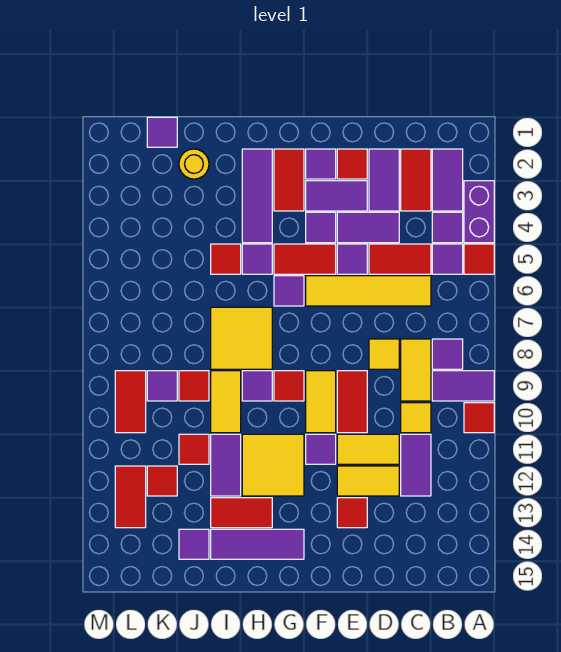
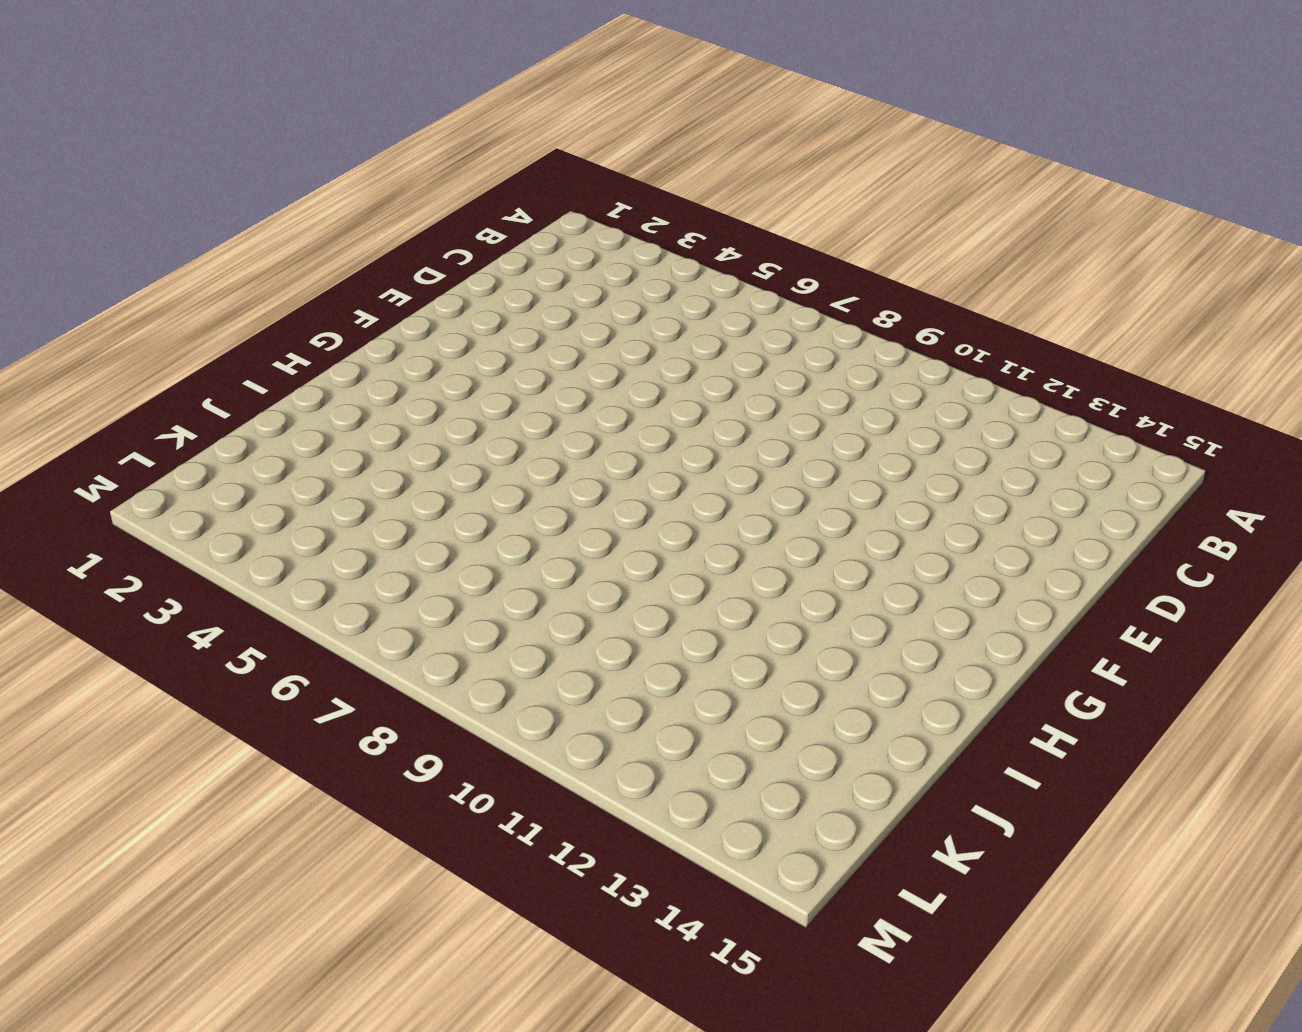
none -> purple 1x2 brick [464,181,494,243]
none -> red 1x1 tile [464,244,494,274]
none -> purple 1x2 tile [432,371,494,401]
none -> red 1x1 tile [464,403,494,433]

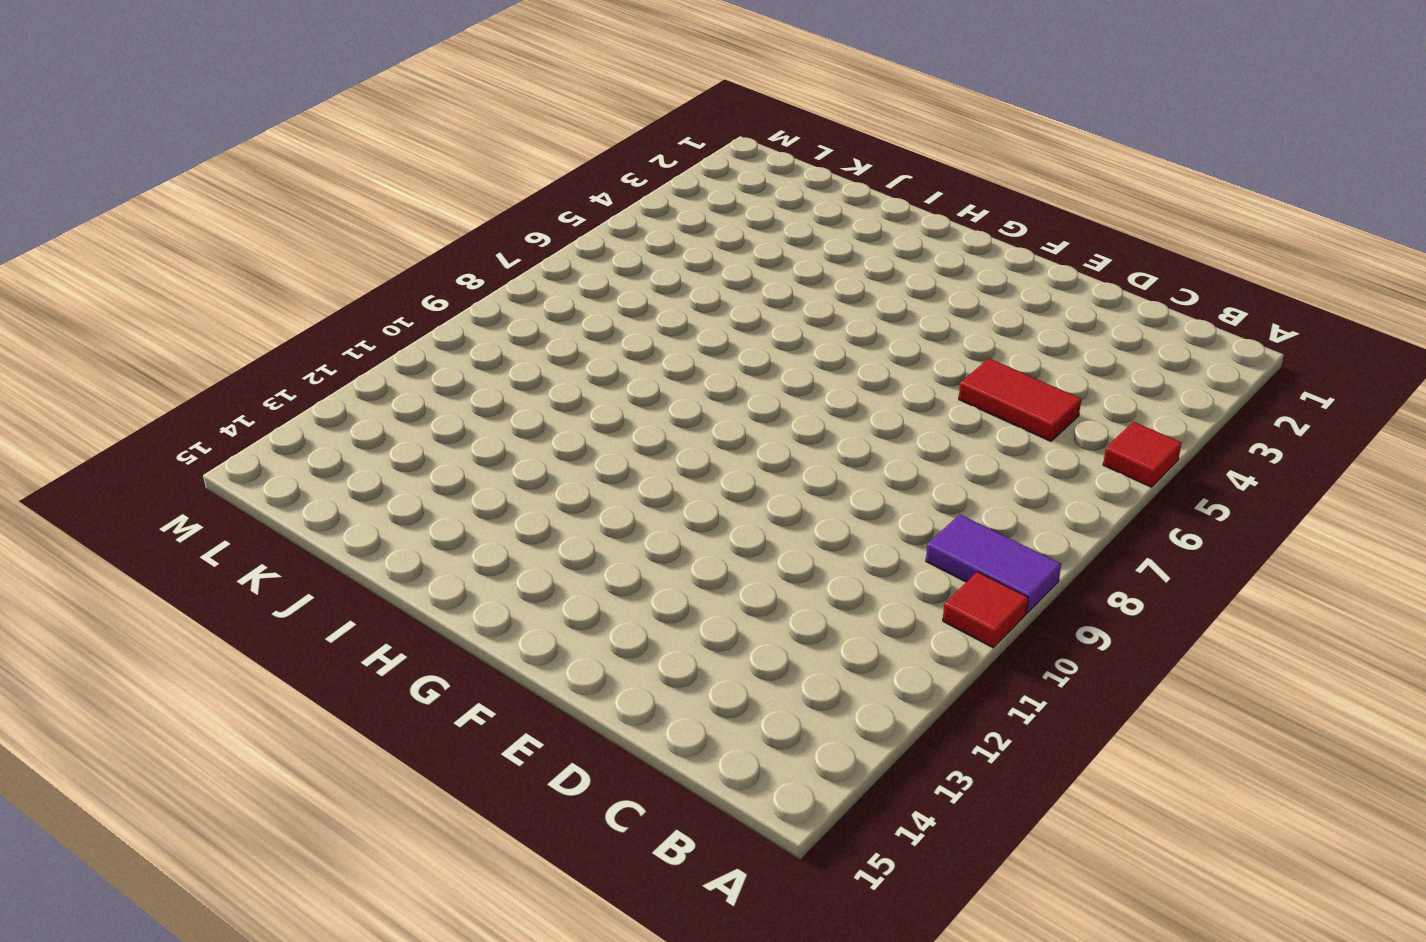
none -> purple 1x2 brick [464,181,494,243]
none -> purple 1x2 tile [432,149,463,211]
none -> purple 1x1 tile [432,212,463,243]
none -> purple 1x1 tile [432,244,463,274]

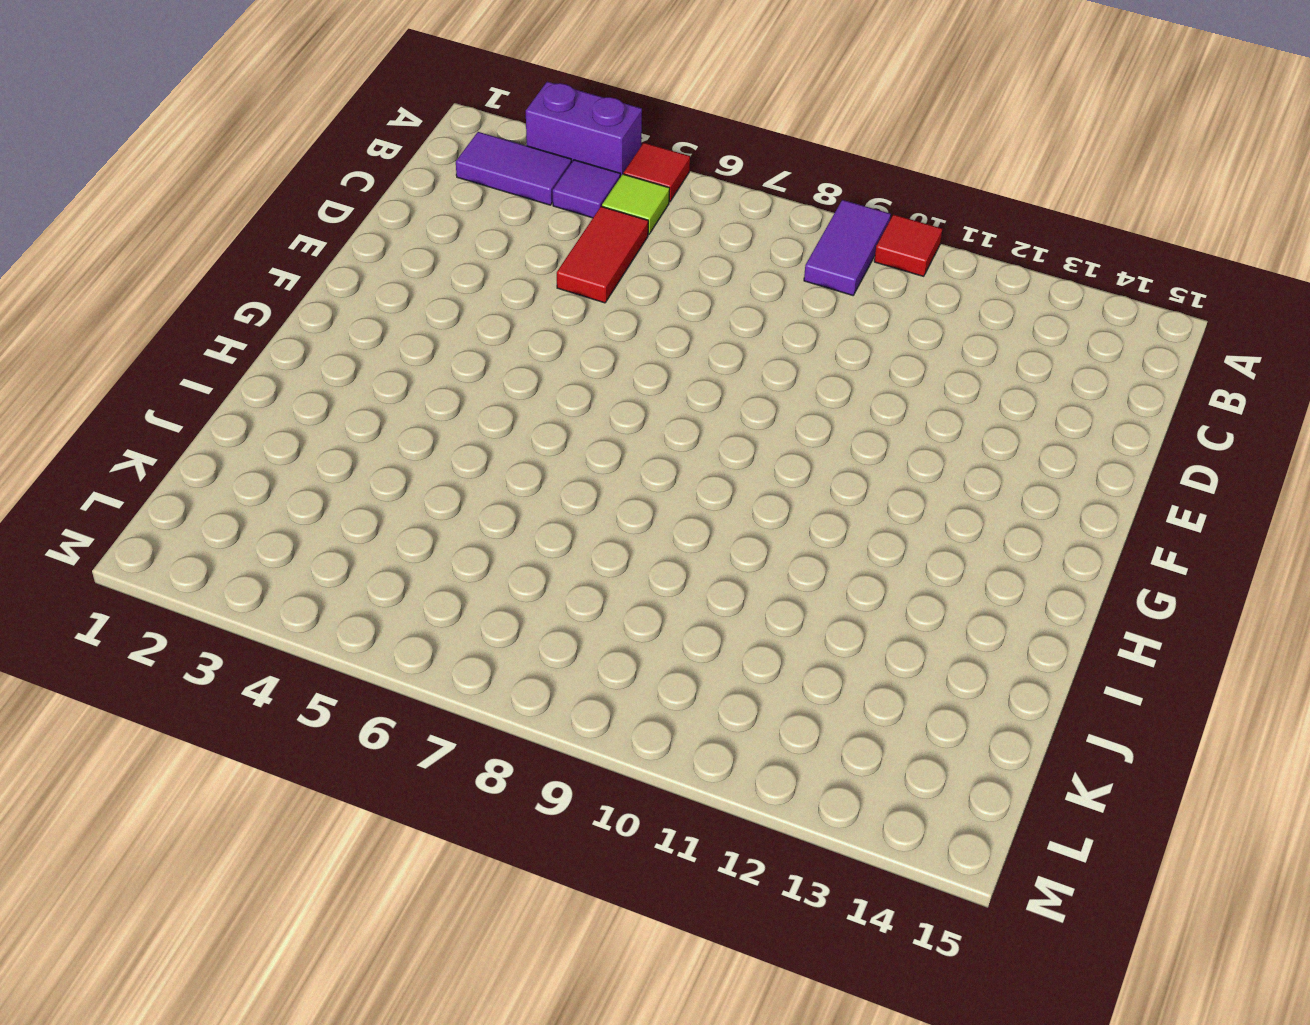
lime 1x1 tile [602,174,670,235] -> purple 1x1 tile [432,244,463,274]
none -> purple 1x1 tile [432,339,463,369]
none -> red 1x2 tile [401,149,431,211]
none -> yellow 1x4 tile [306,276,431,306]
none -> yellow 1x2 tile [401,339,431,401]

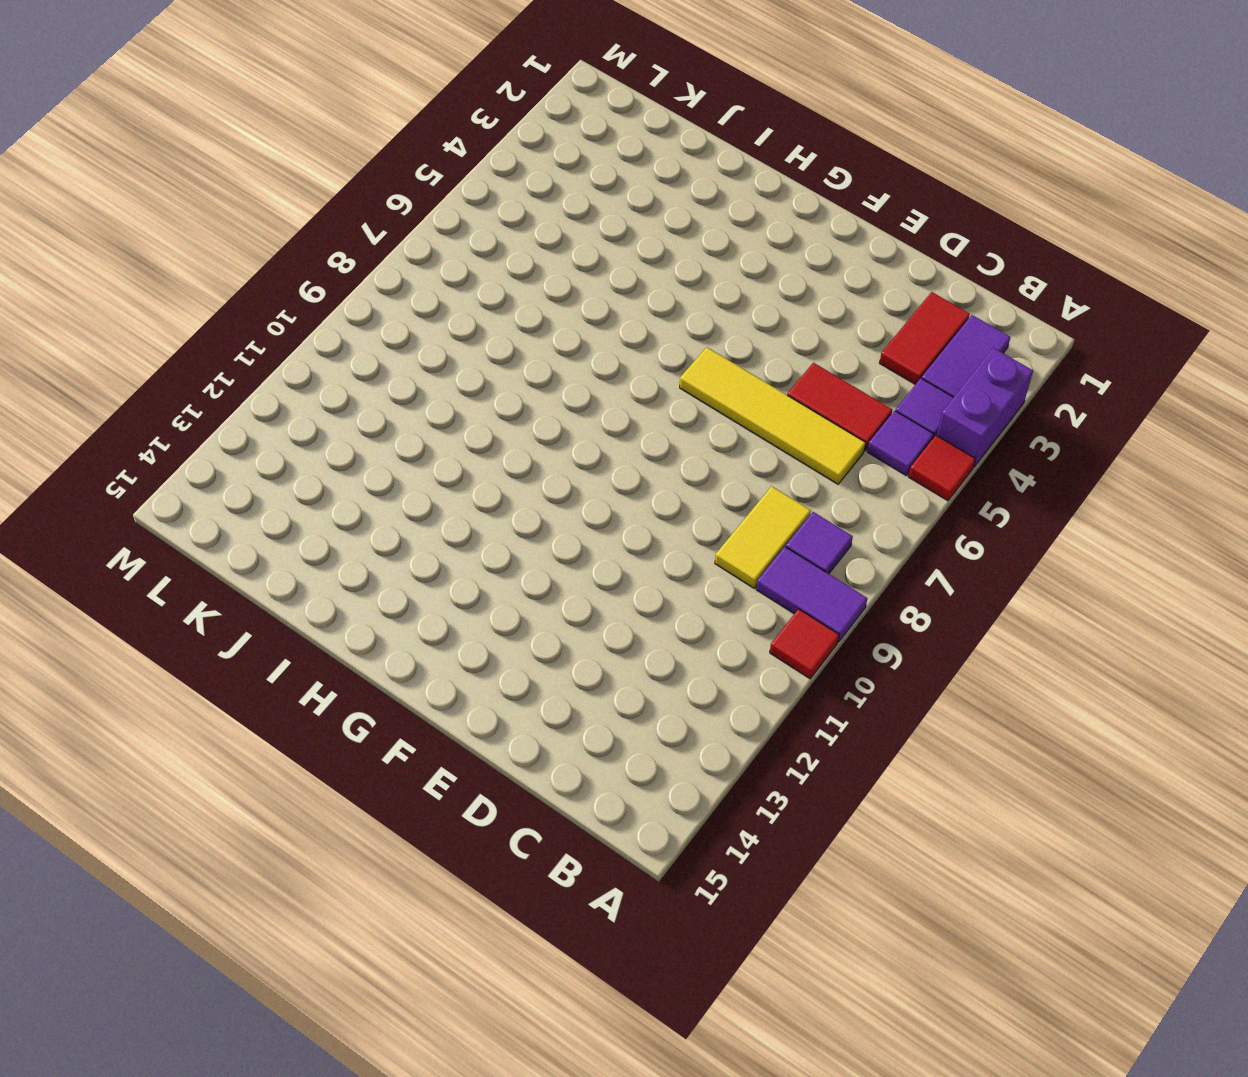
none -> yellow 1x1 tile [401,403,431,433]
none -> purple 1x2 tile [401,434,431,496]
none -> purple 1x2 tile [369,149,399,211]
none -> purple 1x2 tile [337,212,399,243]

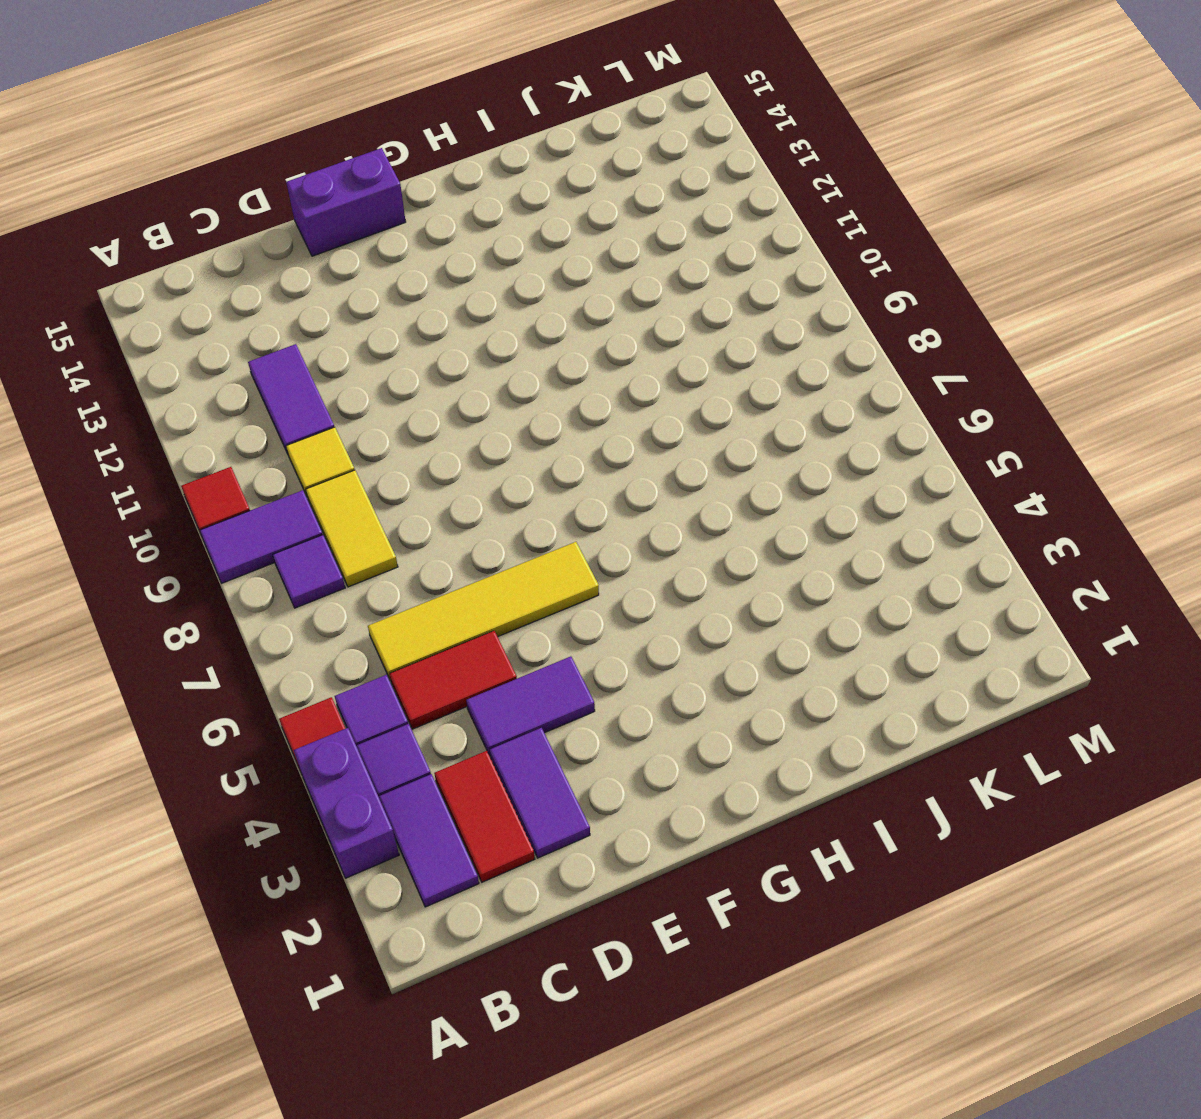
purple 1x2 brick [286,148,406,256] -> none
none -> yellow 1x1 tile [369,339,399,369]
none -> yellow 1x2 tile [337,434,399,464]
none -> yellow 1x2 tile [337,466,399,496]
none -> red 1x1 tile [337,149,367,179]

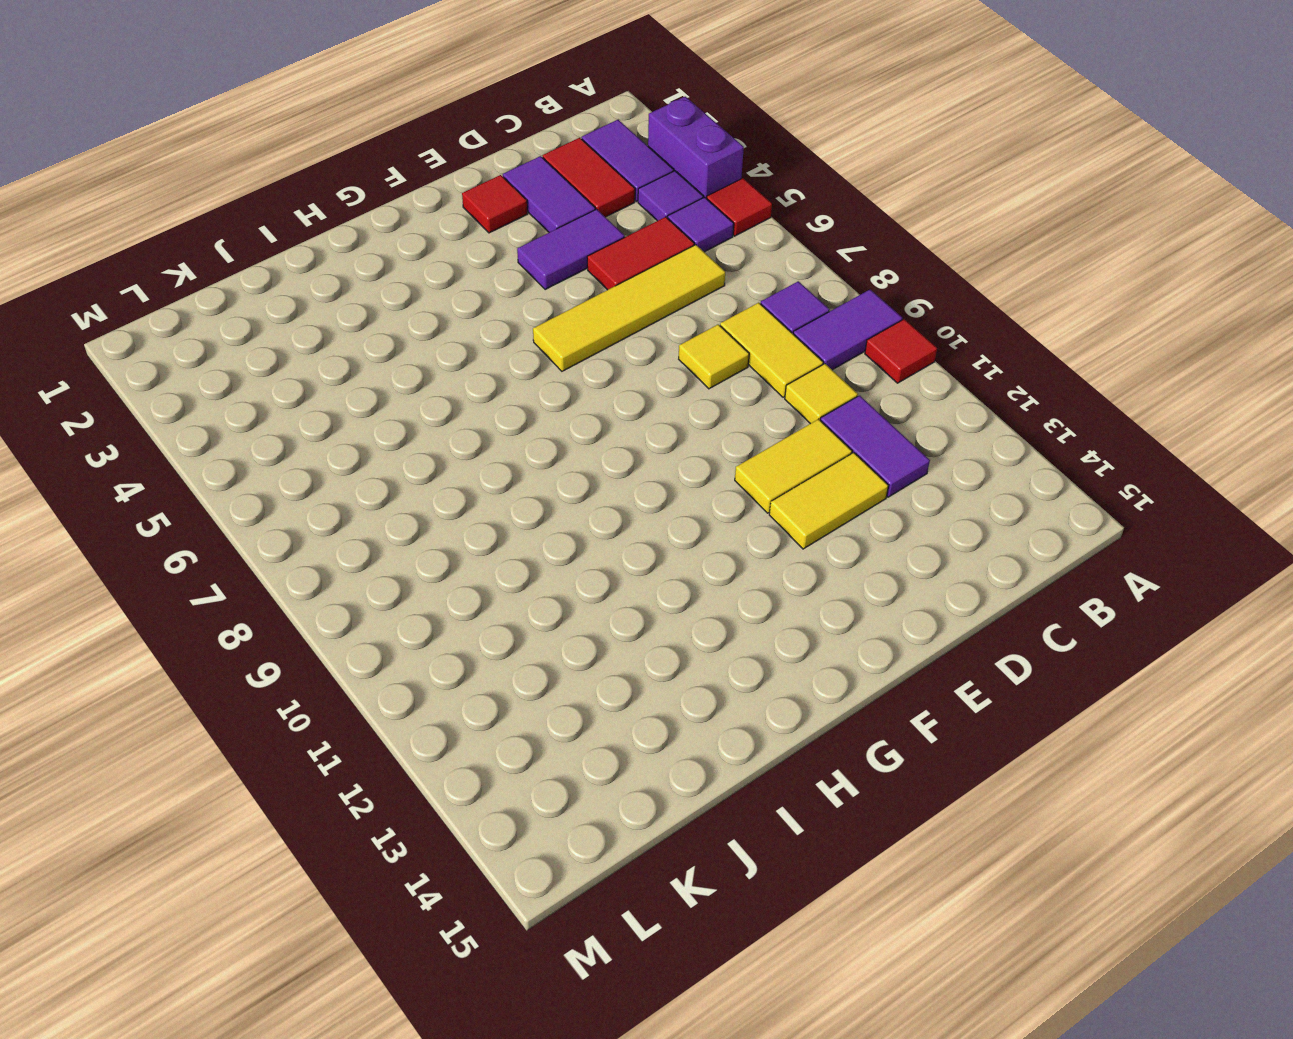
none -> purple 1x2 tile [306,181,367,211]
none -> purple 1x1 tile [337,244,367,274]
none -> red 1x2 tile [337,371,367,433]
none -> red 1x1 tile [337,498,367,528]

